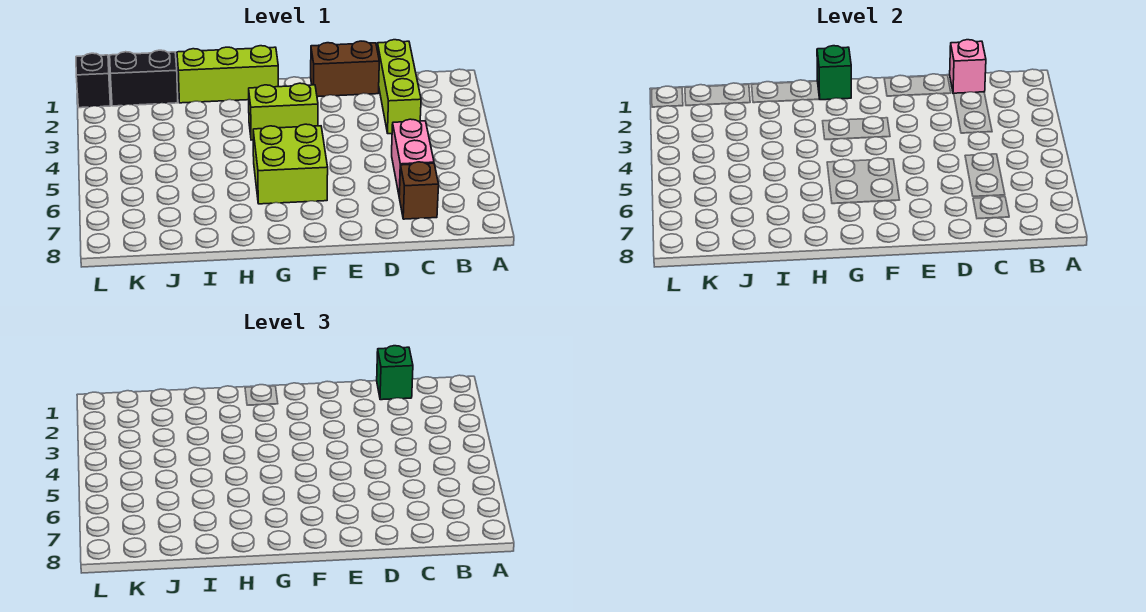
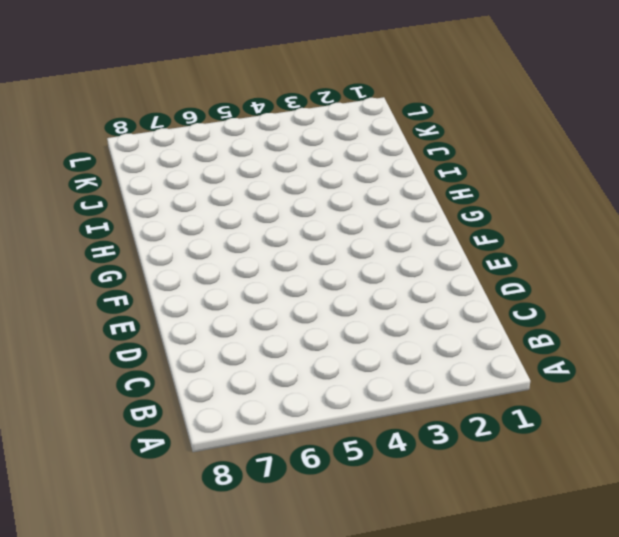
none -> lime 1x3 brick [377,40,421,134]
none -> pink 1x2 brick [392,119,434,195]
none -> brown 1x1 brick [399,162,439,219]

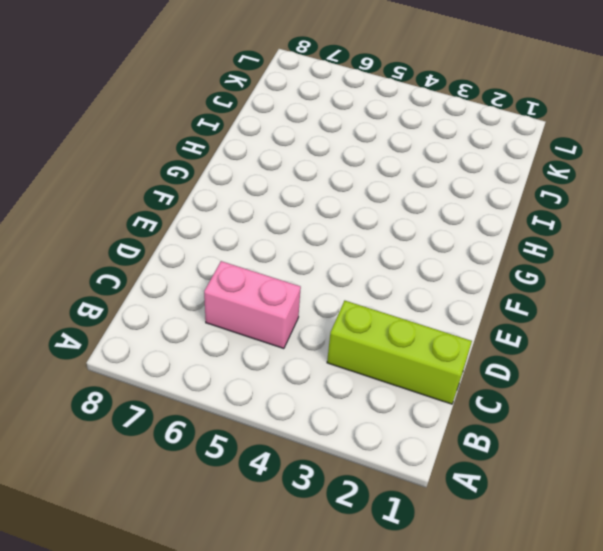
none -> brown 1x1 brick [399,162,439,219]
none -> brown 1x2 brick [311,41,379,97]
none -> lime 1x2 brick [249,83,318,140]

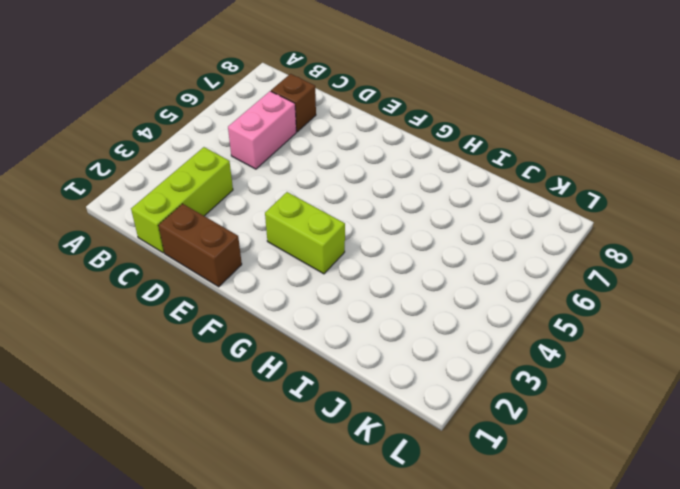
none -> lime 2x2 brick [253,124,328,204]
none -> lime 1x3 brick [177,46,278,103]
none -> black 1x2 brick [110,50,178,106]

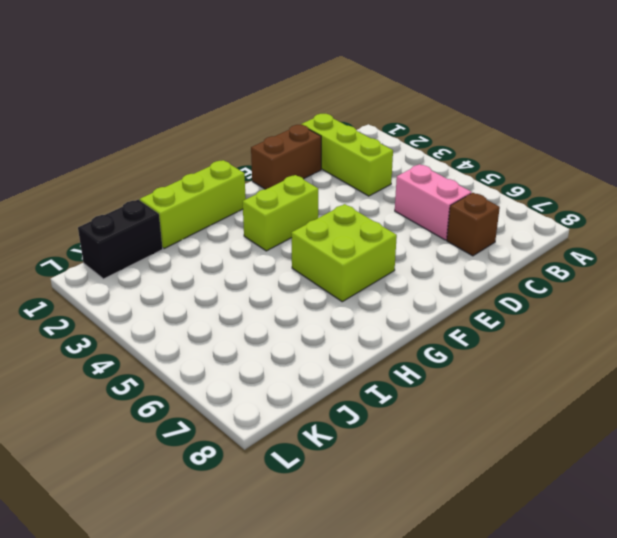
none -> black 1x1 brick [76,53,110,108]
none -> pink 1x1 brick [950,40,986,94]
none -> green 1x1 brick [817,46,851,100]

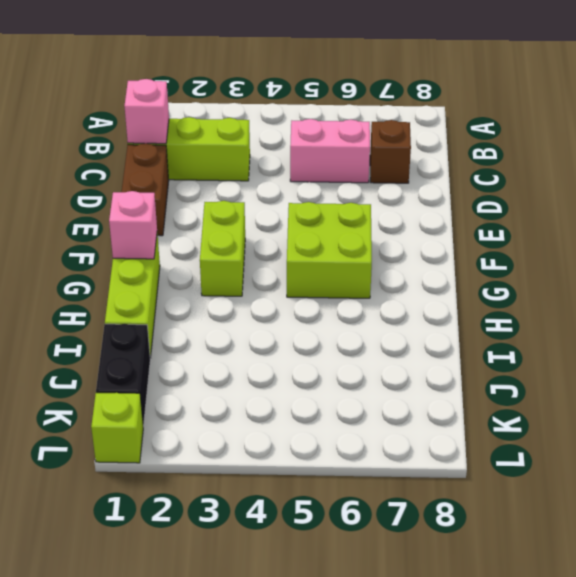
pink 1x1 brick [109,191,157,259] -> green 1x1 brick [817,46,851,100]
lime 1x1 brick [91,392,143,463] -> black 1x1 brick [76,53,110,108]
none -> green 1x1 brick [377,346,413,400]

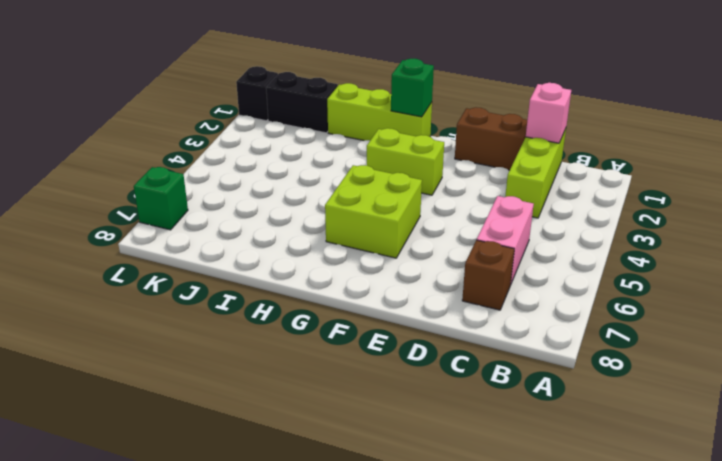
green 1x1 brick [134,167,188,230] -> green 1x1 brick moved to [377,346,413,400]

